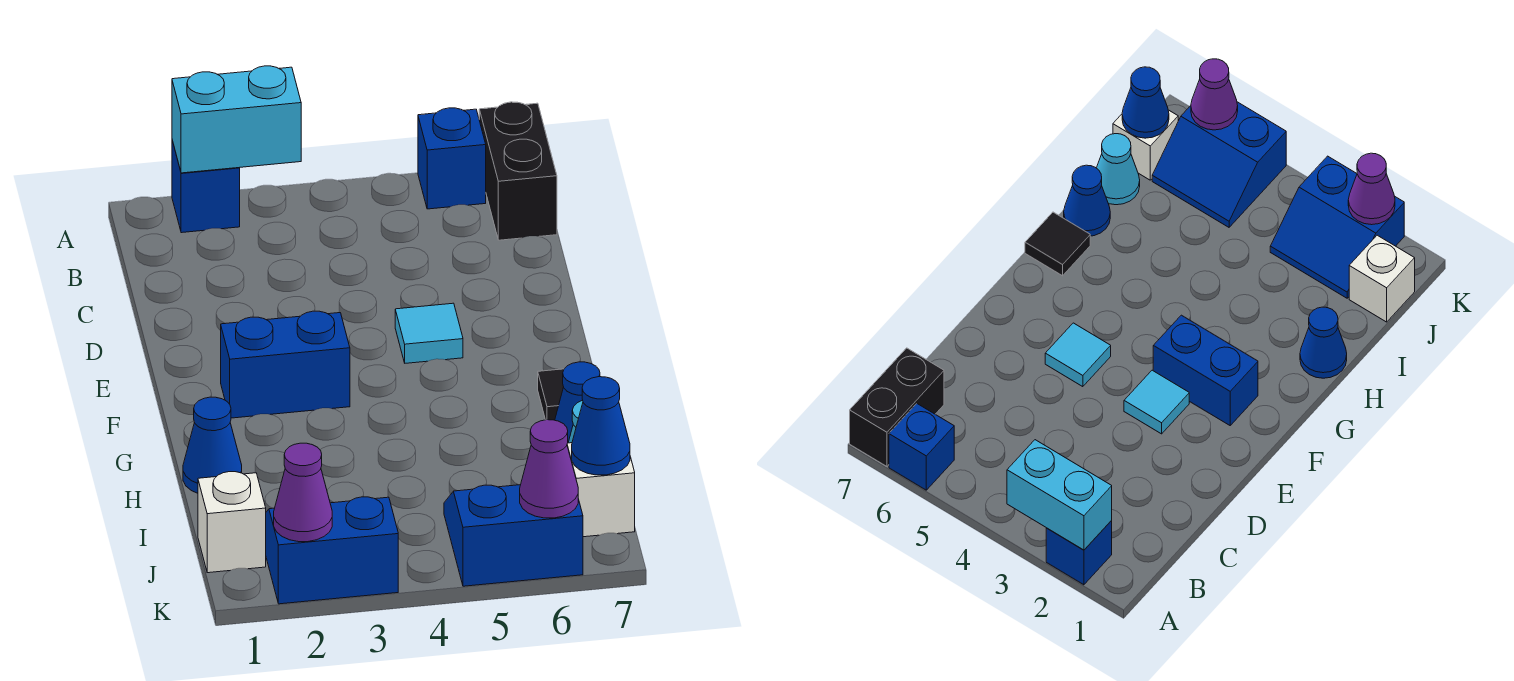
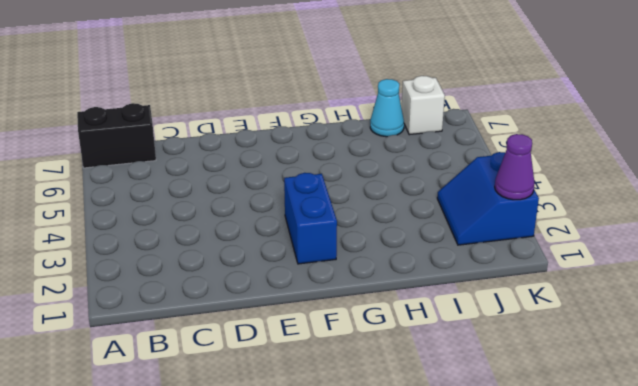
none -> blue 1x1 brick [172,140,240,233]
none -> blue 1x1 brick [418,108,486,209]
none -> cyan 1x1 tile [1124,370,1189,434]

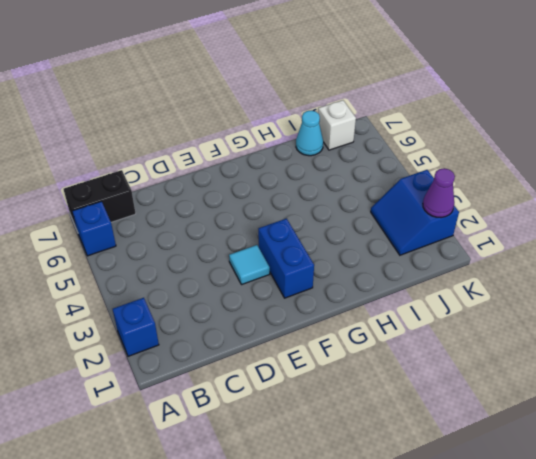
none -> cyan 1x1 tile [395,303,463,363]
none -> black 1x1 tile [538,369,564,420]
none -> blue 1x1 cone [183,397,242,493]

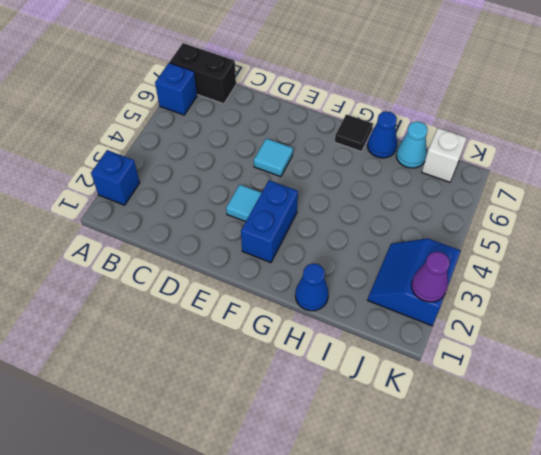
none -> white 1x1 brick [198,472,266,573]
none -> blue 2x2 slope [444,485,583,586]
none -> cyan 1x2 brick [172,66,301,173]

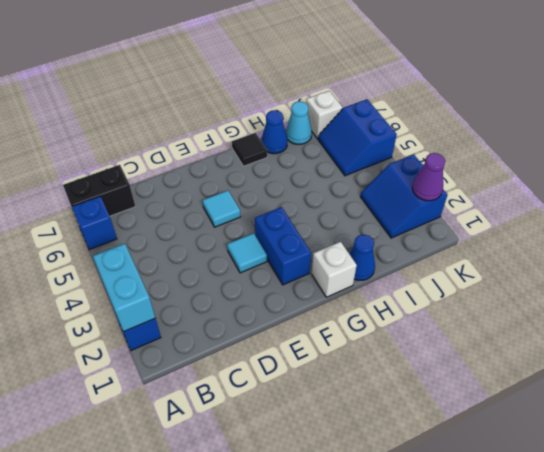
white 1x1 brick [312,242,357,297] -> white 1x1 brick moved to [198,472,266,573]
none -> blue 1x1 cone [572,377,630,475]
none -> purple 1x1 cone [520,420,578,518]

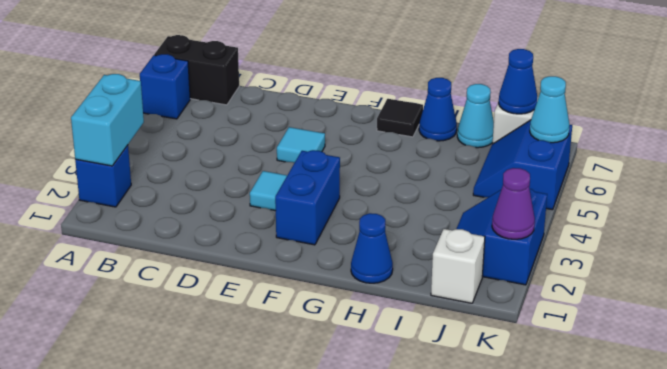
cyan 1x1 cone [530,76,570,143] -> purple 1x1 cone [520,420,578,518]

